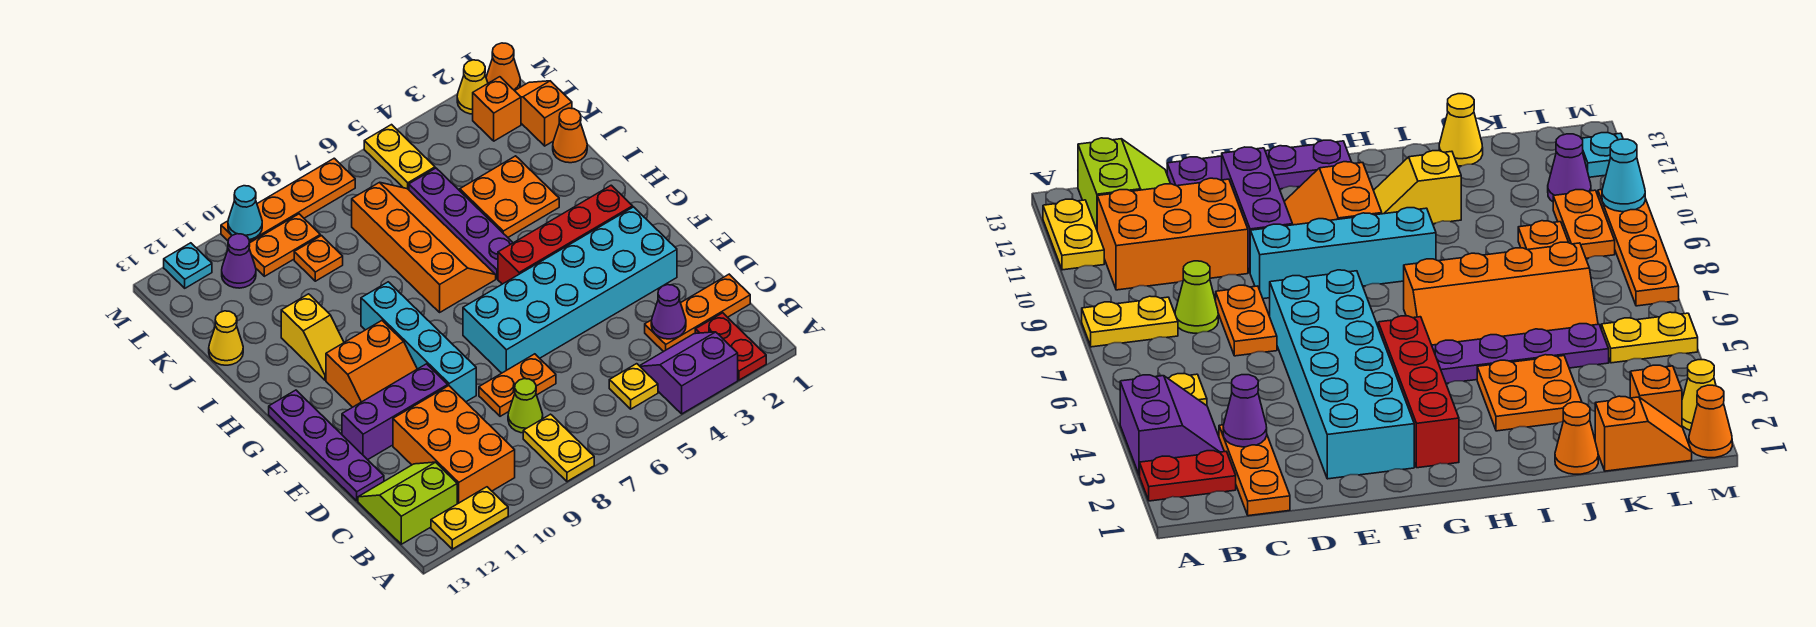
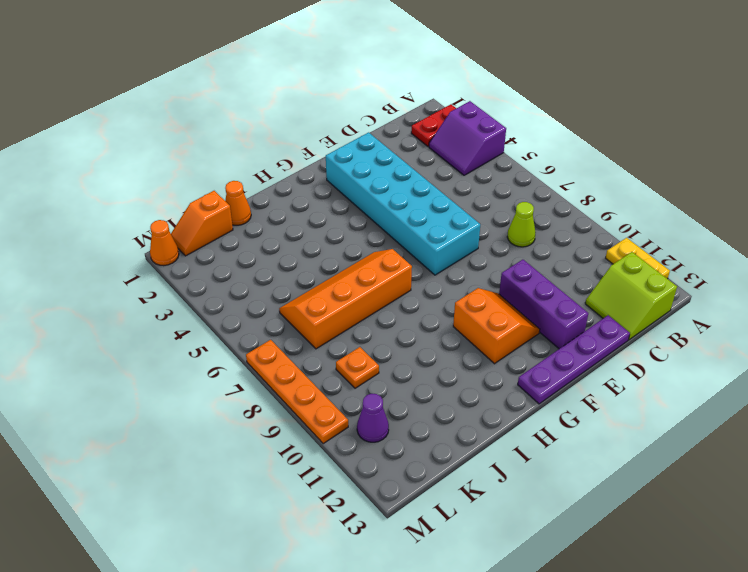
none -> yellow 1x2 plate [523,414,594,482]
none -> yellow 1x1 plate [609,364,658,409]
none -> orange 2x3 brick [393,386,515,504]
none -> orange 1x3 plate [645,274,750,352]

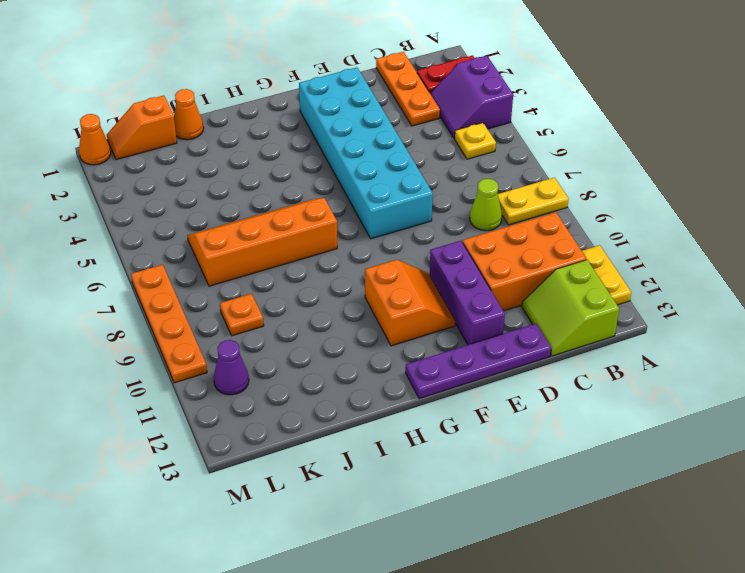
none -> orange 1x2 plate [479,354,556,416]
none -> cyan 1x4 brick [361,282,476,402]
none -> red 1x4 brick [498,185,633,284]
none -> purple 1x4 plate [409,168,513,279]

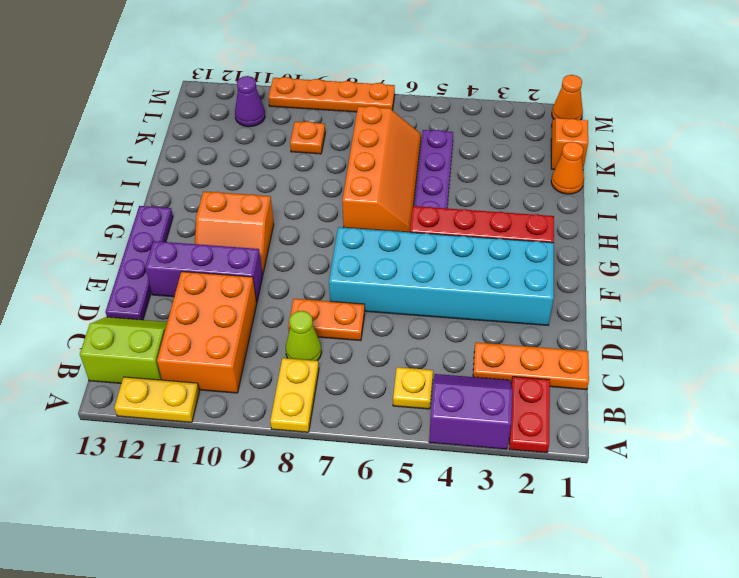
none -> cyan 1x4 brick [361,282,476,402]
none -> yellow 1x2 slope [281,294,344,380]
none -> orange 2x2 plate [460,156,559,237]
none -> yellow 1x1 cone [209,311,243,365]

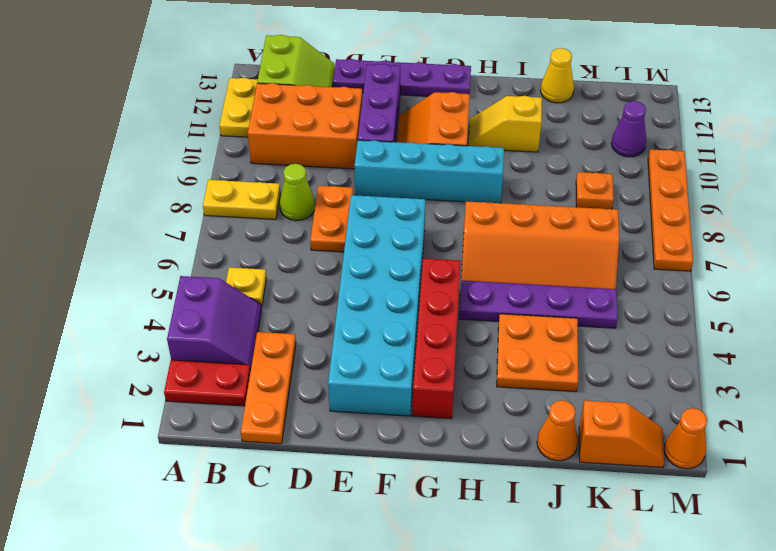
none -> orange 1x1 brick [473,77,521,141]
none -> yellow 1x2 plate [364,125,435,190]
none -> orange 1x2 plate [249,214,320,276]
none -> yellow 1x1 cone [457,60,488,114]

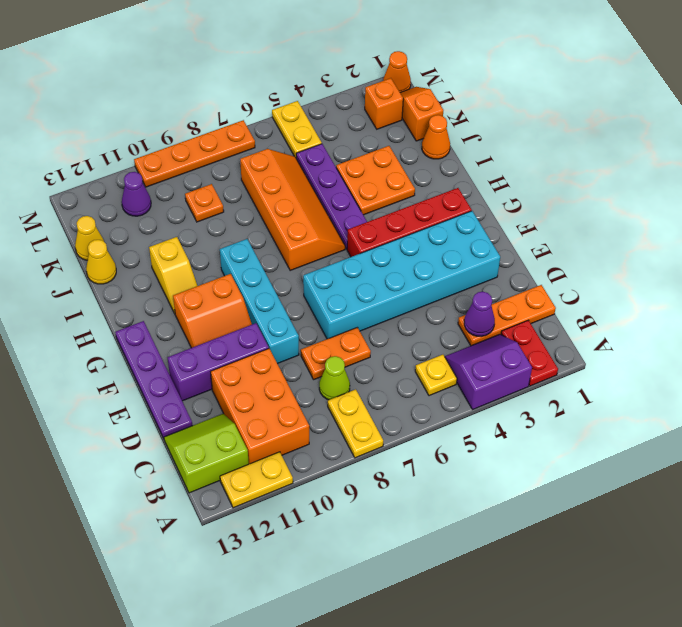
yellow 1x1 cone [75,216,104,260] -> yellow 1x1 cone moved to [457,60,488,114]
none -> orange 1x2 plate [249,214,320,276]
none -> cyan 1x1 plate [164,243,212,288]
none -> cyan 1x1 cone [228,186,262,240]

